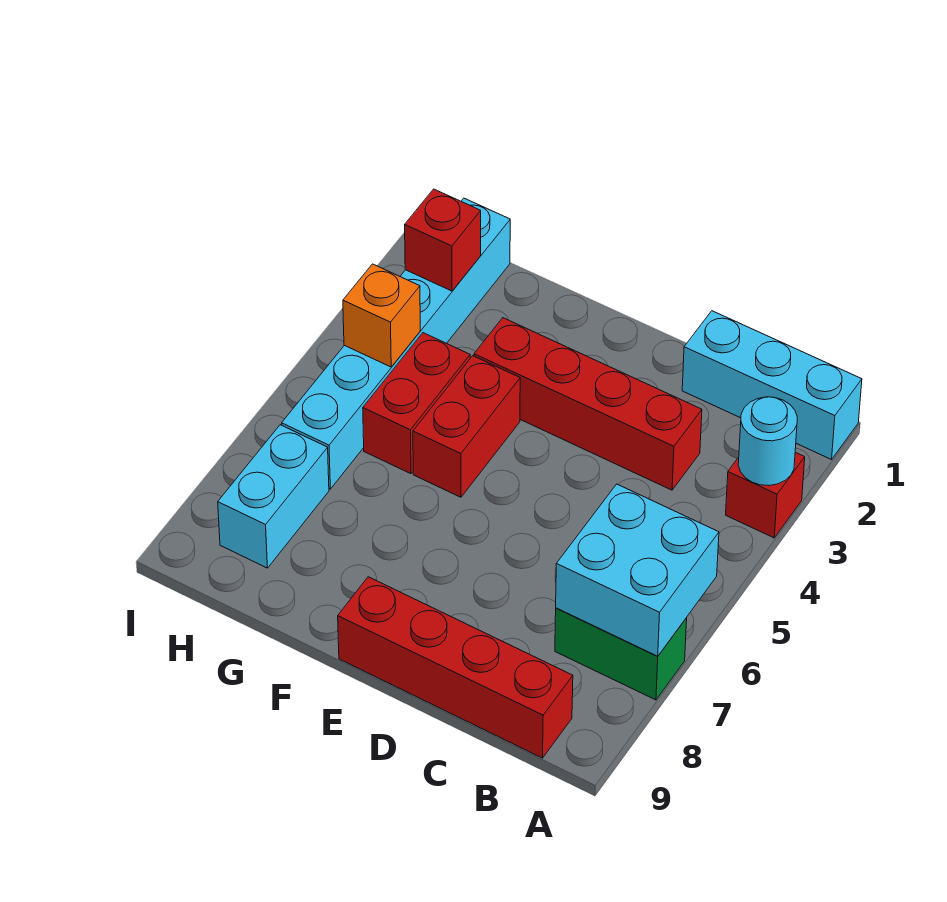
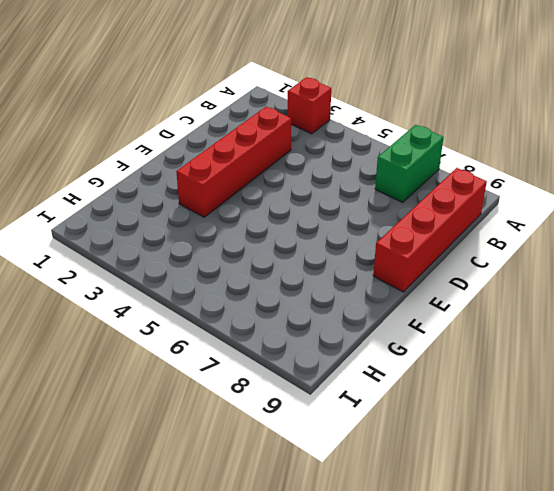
none -> cyan 1x3 brick [682,311,862,460]
none -> red 1x2 brick [413,356,520,497]
none -> red 1x2 brick [363,333,470,474]

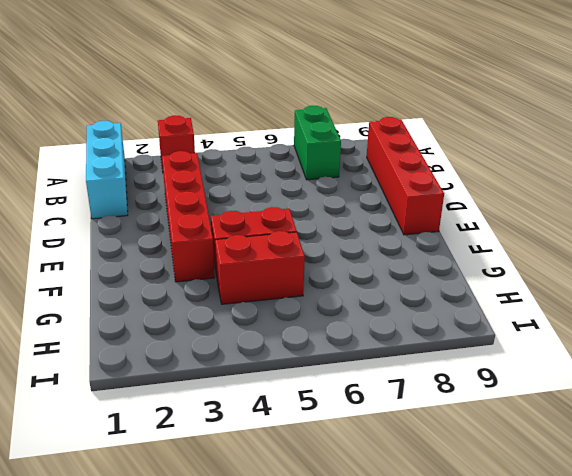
none -> cyan 1x6 brick [282,198,510,489]
none -> cyan 1x2 brick [218,425,329,568]
none -> cyan 1x1 round brick [738,397,797,486]

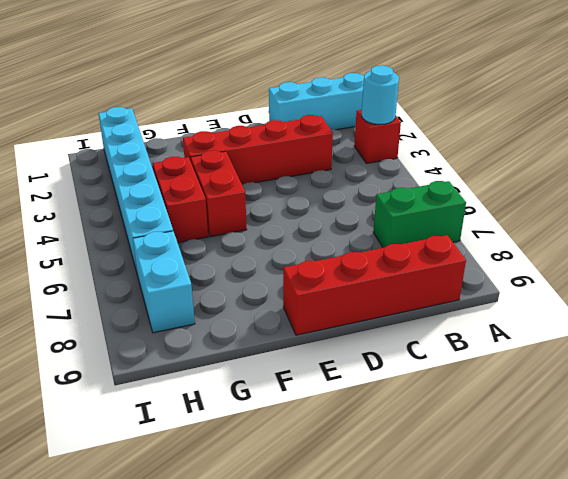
none -> cyan 2x2 brick [556,484,719,656]
none -> red 1x1 brick [405,189,481,291]
none -> orange 1x1 brick [343,264,420,367]

